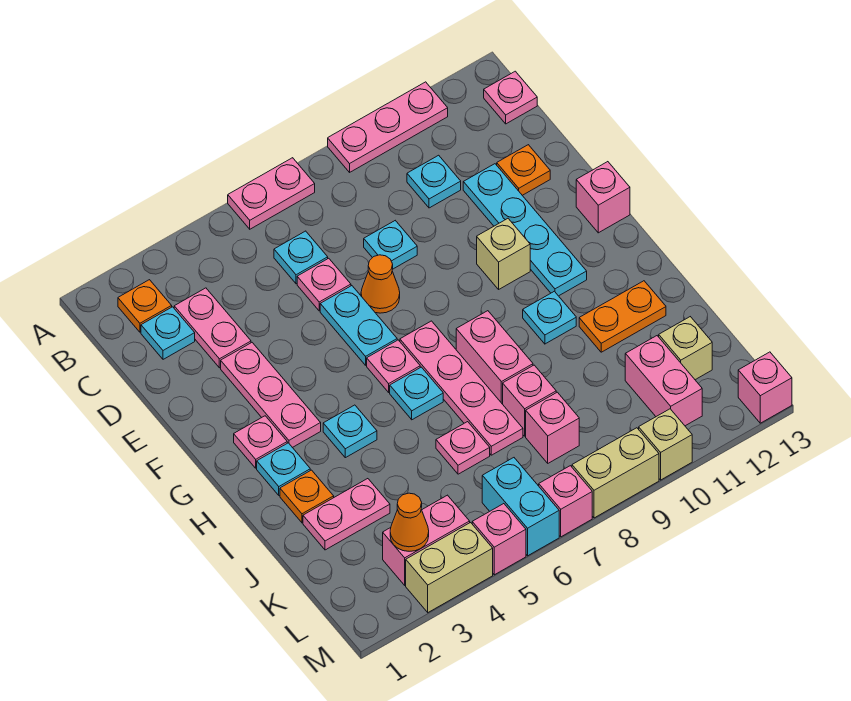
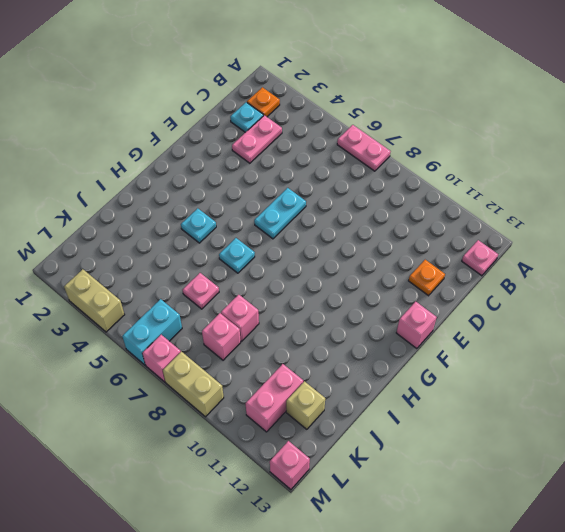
none -> pink 1x3 plate [328,82,448,172]
none -> cyan 1x1 plate [274,231,328,284]
none -> cyan 1x1 plate [407,155,461,208]
none -> pink 1x1 plate [297,258,351,311]

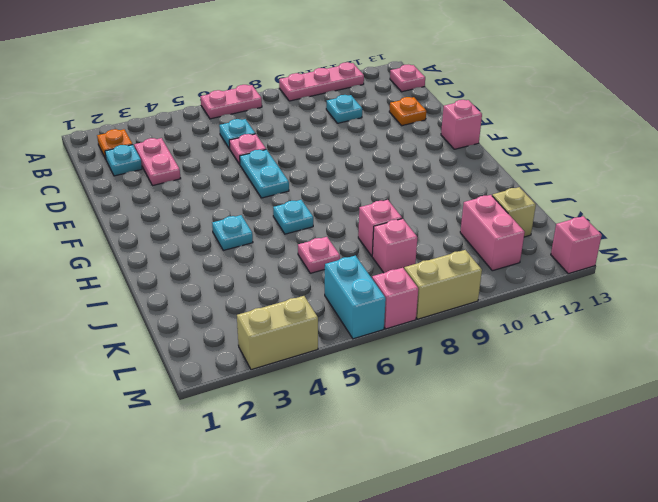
none -> cyan 1x1 plate [364,221,417,269]
none -> cyan 1x4 plate [463,164,587,296]
none -> pink 1x3 plate [221,343,321,448]
none -> orange 1x1 cone [361,255,400,313]

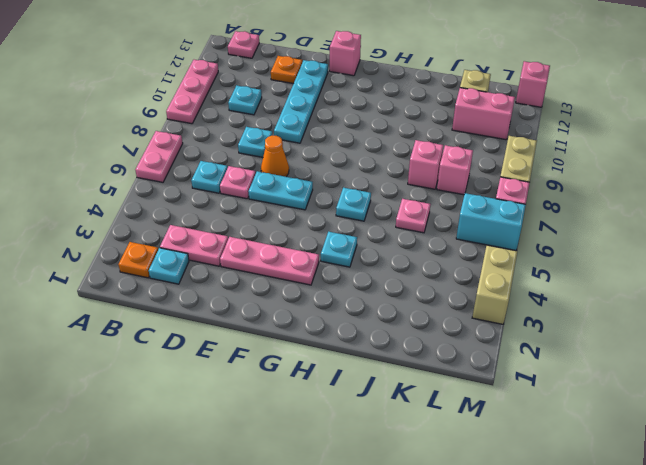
cyan 1x4 plate [274,60,328,143] -> cyan 1x4 plate turned to [463,164,587,296]
none -> tan 1x1 brick [477,219,530,289]
none -> pink 1x1 plate [234,416,287,468]
none -> pink 1x1 plate [367,340,420,392]
none -> pink 1x4 plate [400,321,523,455]

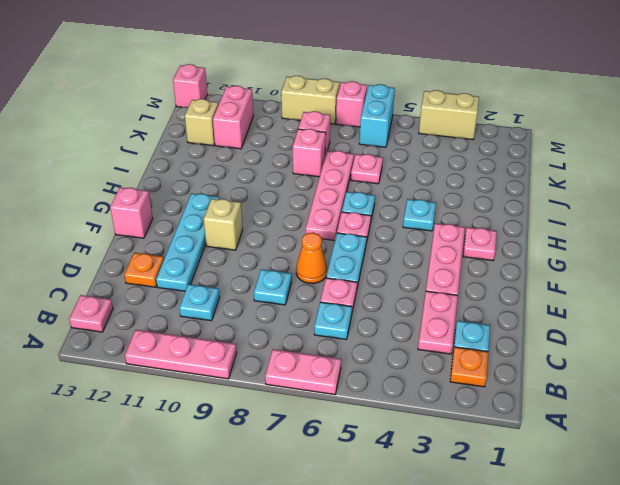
none -> cyan 1x1 plate [257,443,310,495]
none -> pink 1x2 brick [456,311,533,404]
none -> cyan 1x1 plate [523,291,576,344]
none -> orange 1x1 plate [280,470,334,523]

